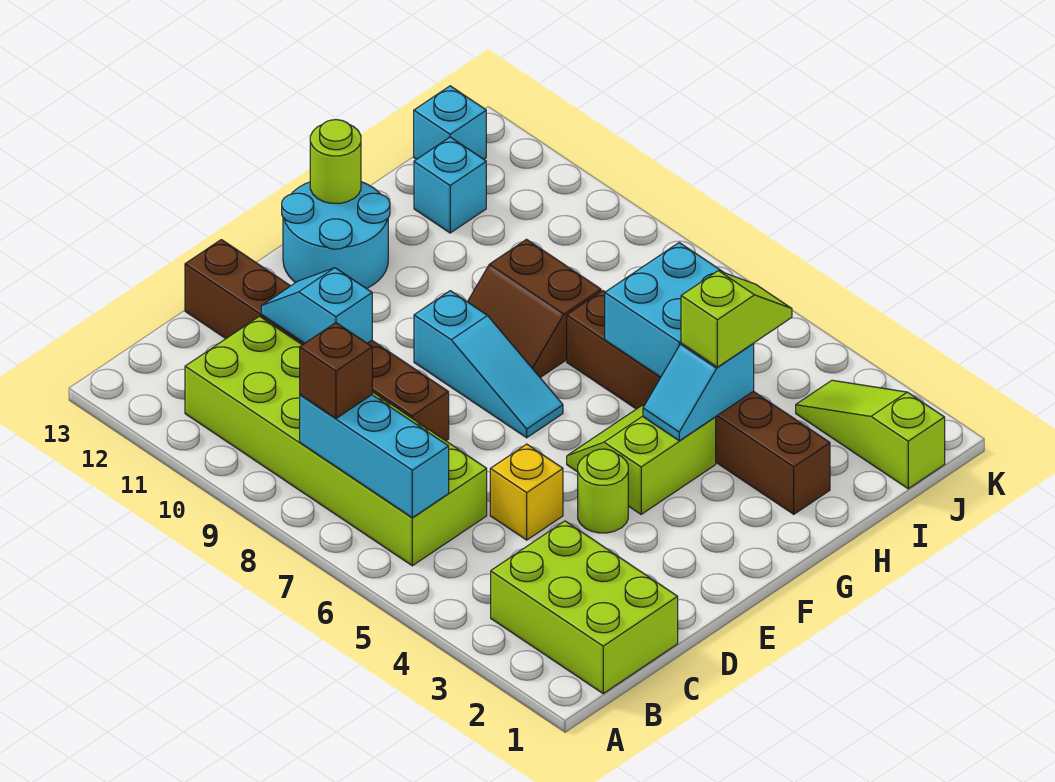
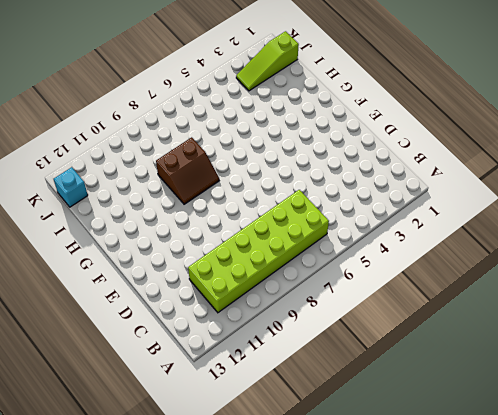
none -> lime 2x3 brick [491,521,678,693]
none -> yellow 1x1 brick [490,444,563,540]
none -> brown 1x6 brick [185,240,449,441]

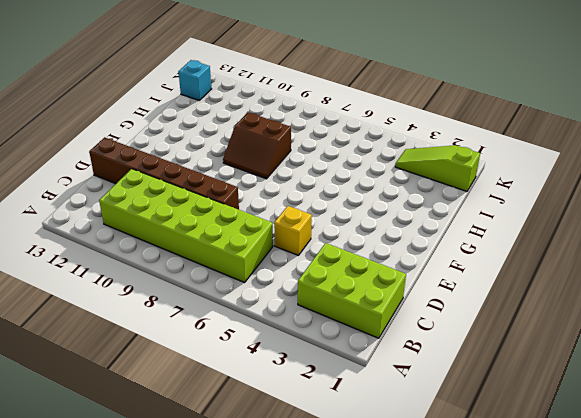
none -> lime 1x1 round brick [578,449,628,533]
none -> lime 2x2 slope [567,405,716,514]
none -> cyan 1x3 slope [414,291,563,438]

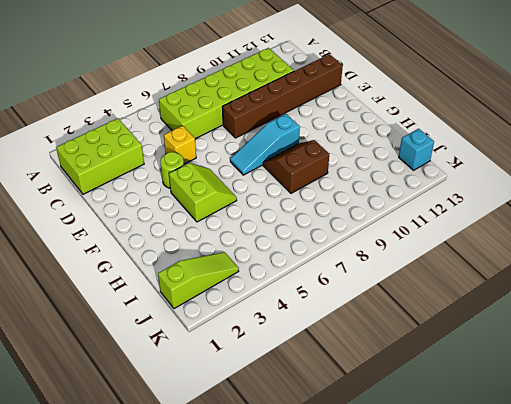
none -> cyan 2x2 round brick [282,182,390,289]
none -> brown 1x6 brick [567,291,830,514]
none -> cyan 1x1 brick [414,137,486,233]

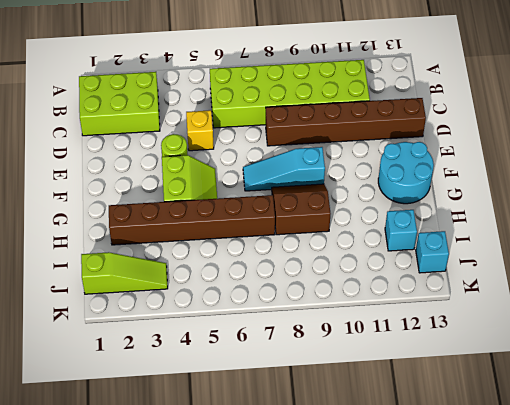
none -> cyan 1x3 brick [300,395,449,518]
none -> cyan 1x2 slope [261,268,372,343]
none -> cyan 1x2 slope [643,343,754,441]

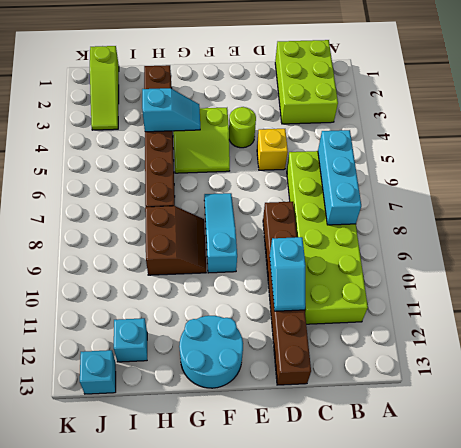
none -> lime 1x1 round brick [310,120,361,203]
none -> cyan 2x2 brick [605,243,723,377]
none -> brown 1x1 brick [300,323,372,418]

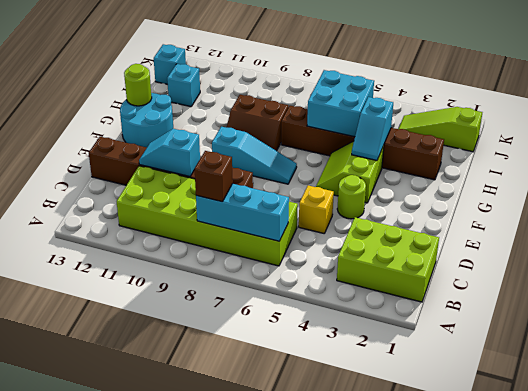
none -> lime 1x2 slope [681,271,792,367]

